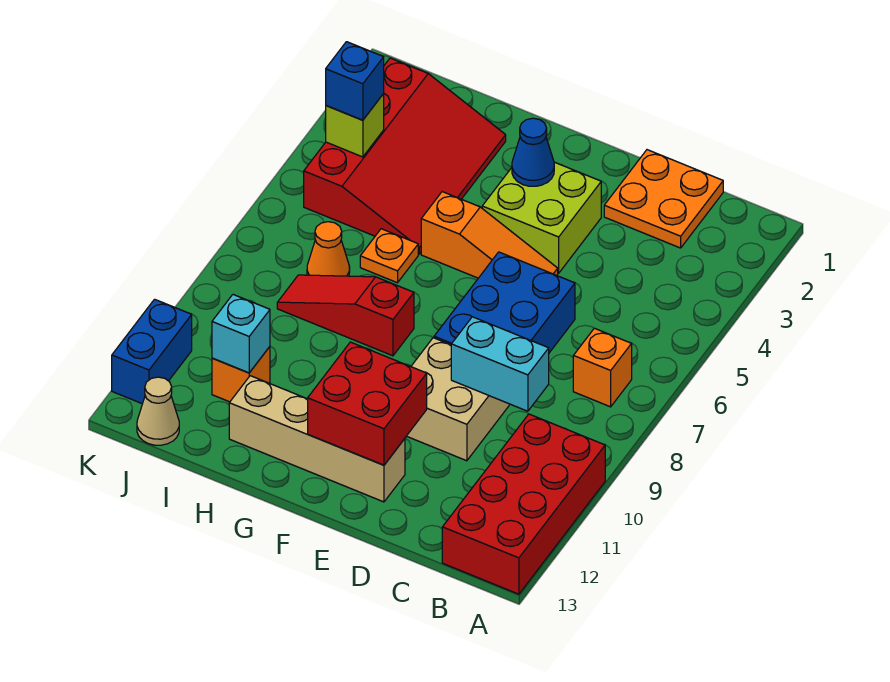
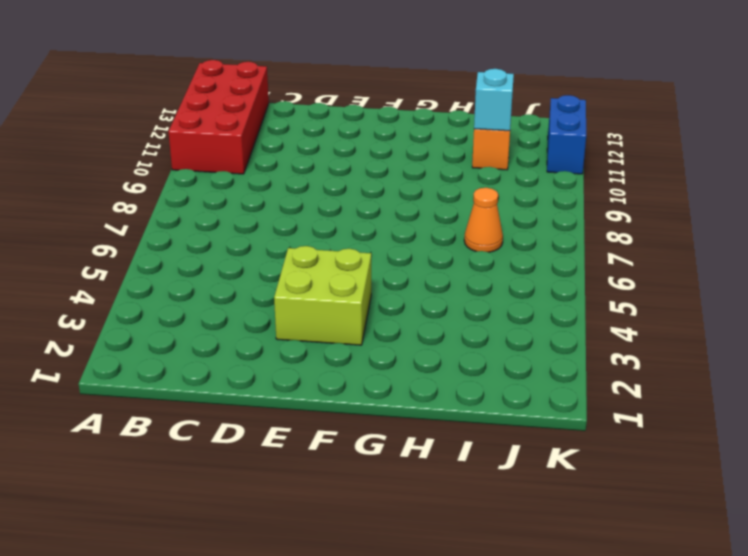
none -> orange 1x1 brick [573,328,632,407]
none -> orange 2x2 plate [604,150,723,248]
none -> blue 2x3 brick [434,252,575,353]

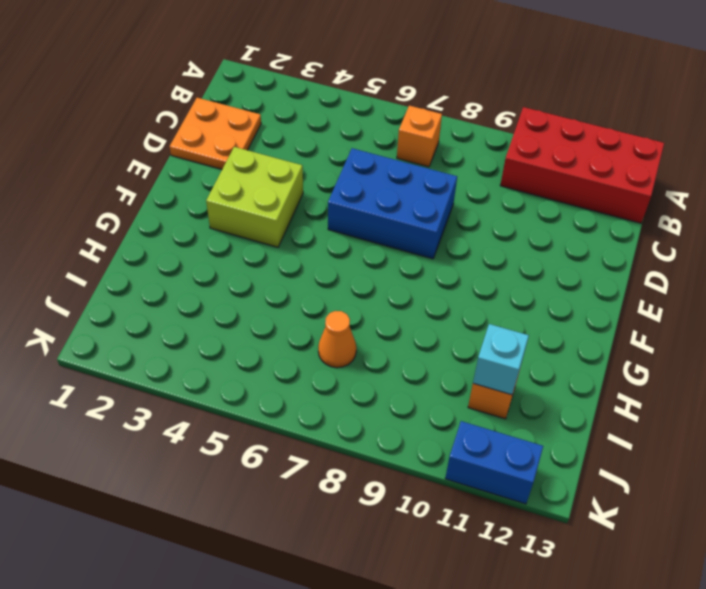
none -> tan 2x2 brick [407,338,510,461]
none -> orange 1x3 slope [421,192,558,278]
none -> tan 1x4 brick [229,376,405,502]

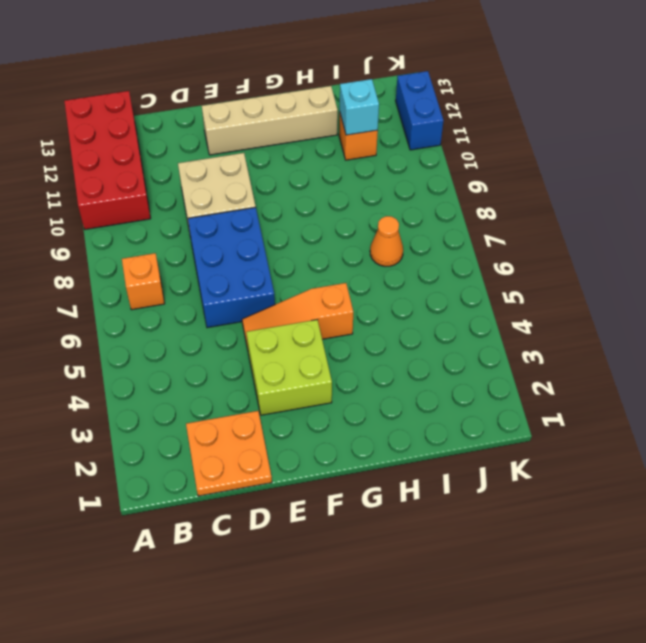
none -> red 1x3 slope [277,275,414,356]
none -> red 3x4 slope [304,58,506,254]
none -> orange 1x1 plate [360,229,418,283]

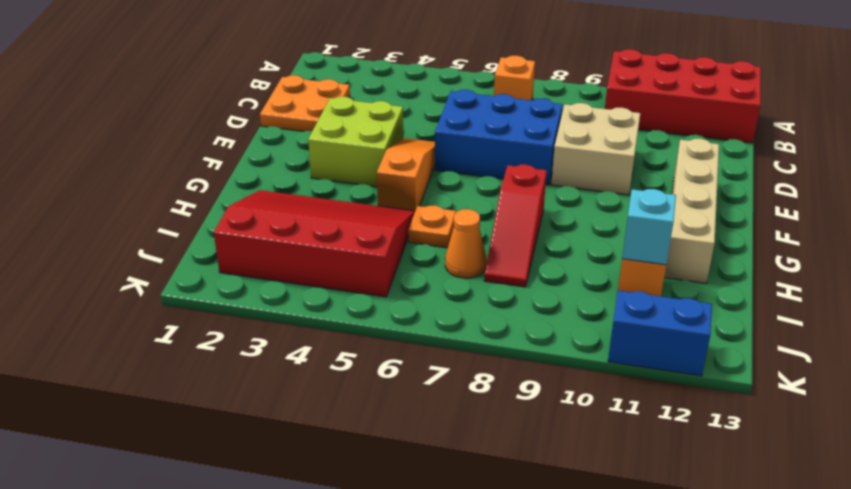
none -> tan 1x1 cone [137,377,179,445]
none -> cyan 1x2 brick [451,317,549,411]
none -> red 2x2 brick [308,342,427,465]

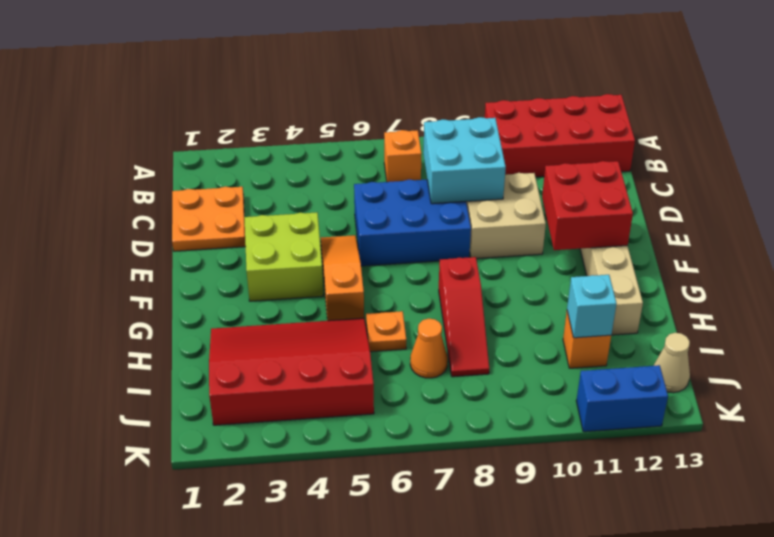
cyan 2x2 brick [423,117,506,204] -> cyan 1x2 brick [451,317,549,411]
none -> blue 1x1 cone [512,118,554,186]
none -> lime 1x1 brick [326,94,384,157]
none -> blue 1x1 brick [326,42,384,120]

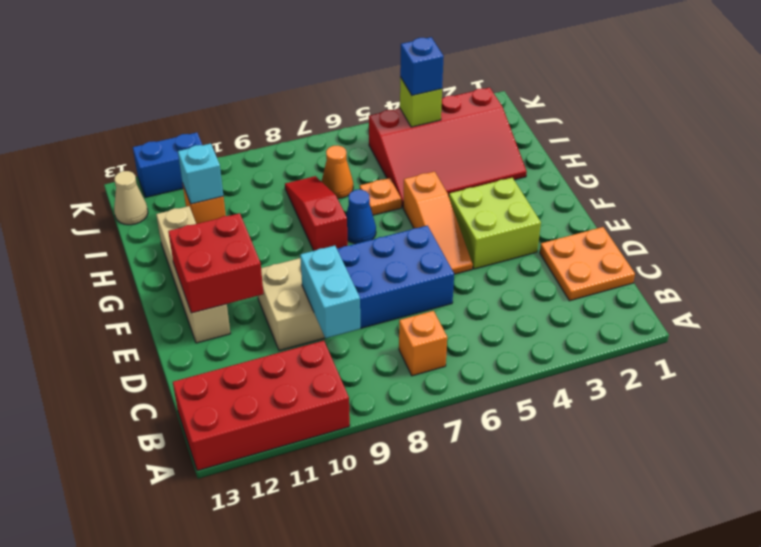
blue 1x1 cone [346,190,376,244] -> blue 1x1 cone moved to [512,118,554,186]

